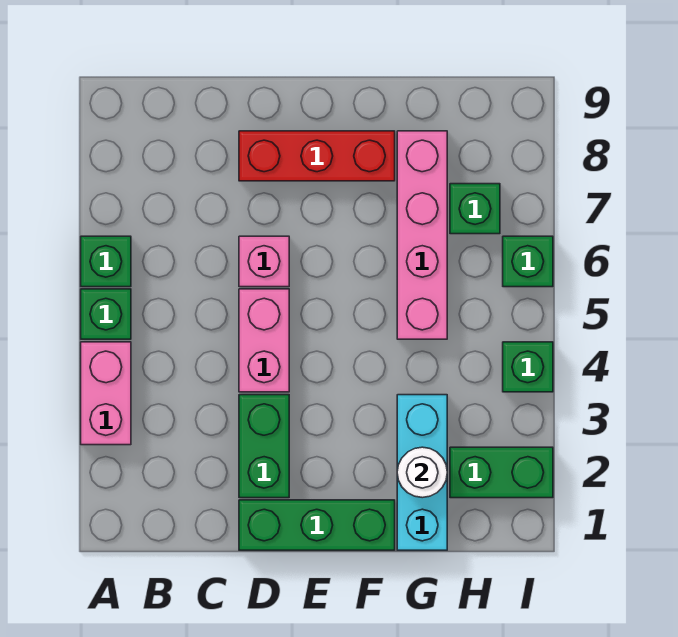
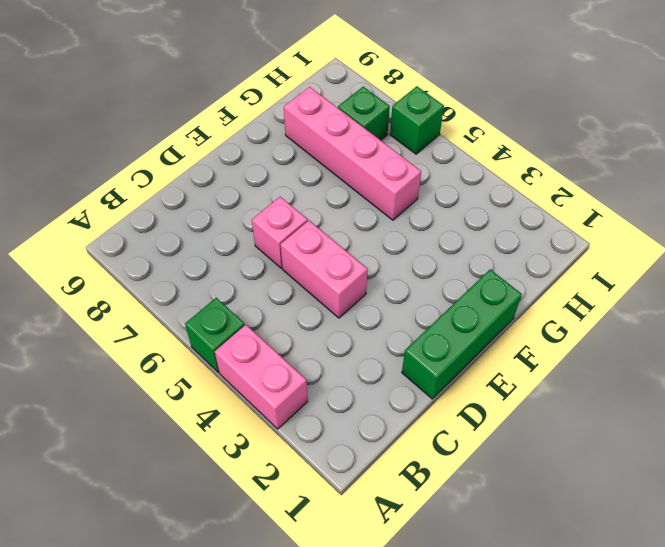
none -> green 1x1 brick [81,236,131,287]
none -> green 1x2 brick [239,395,289,498]
none -> red 1x3 brick [239,131,395,181]

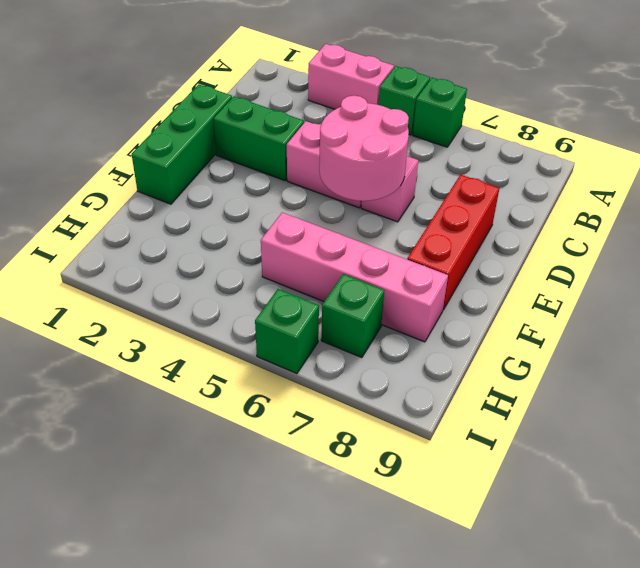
pink 2x2 round brick [319,96,409,201] -> none
none -> cyan 1x3 brick [397,395,447,550]
none -> green 1x2 brick [450,447,553,498]
none -> green 1x1 brick [503,342,553,392]

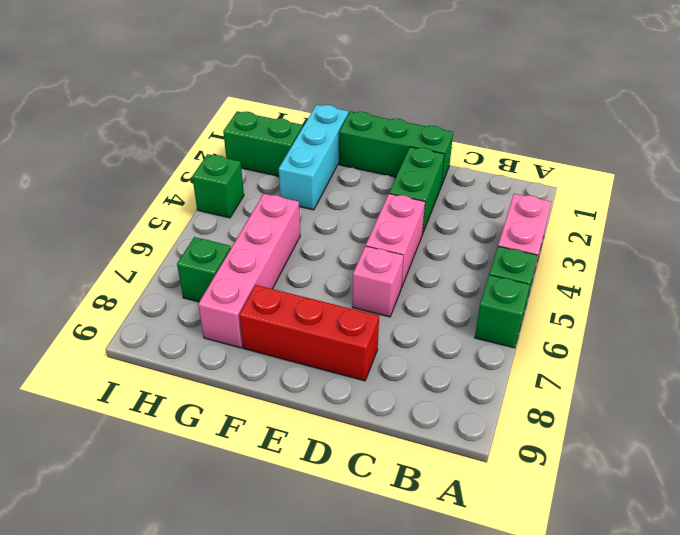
none -> green 1x1 brick [503,236,553,287]
none -> white 1x1 round brick [397,447,447,498]

